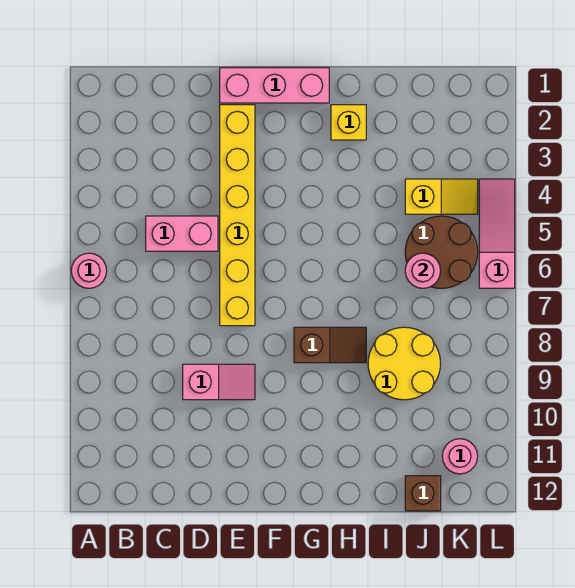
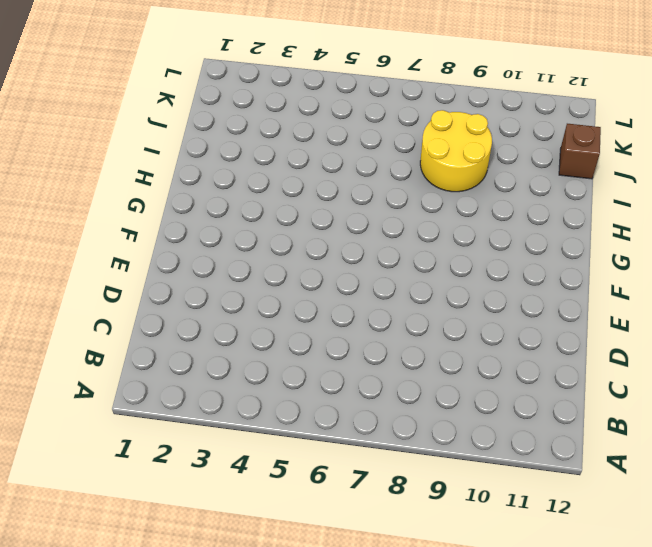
none -> pink 1x1 round brick [71,253,107,288]
none -> pink 1x2 brick [146,216,218,251]
none -> pink 1x2 slope [183,364,255,400]

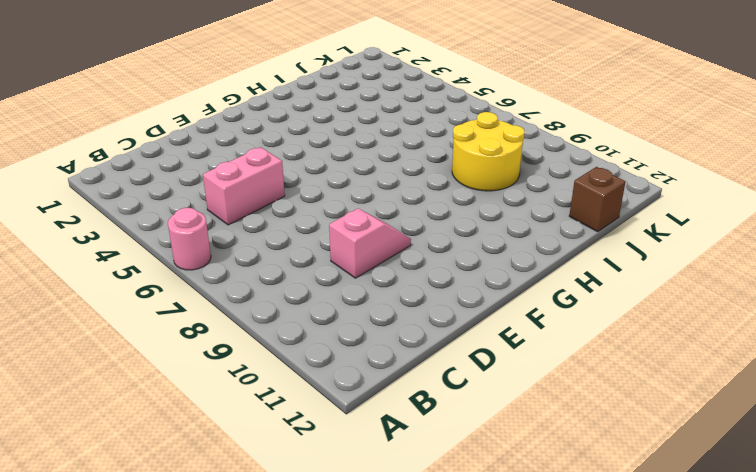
none -> pink 1x3 brick [220,68,329,103]
none -> yellow 1x6 brick [220,105,255,326]
none -> brown 1x2 slope [294,327,366,363]

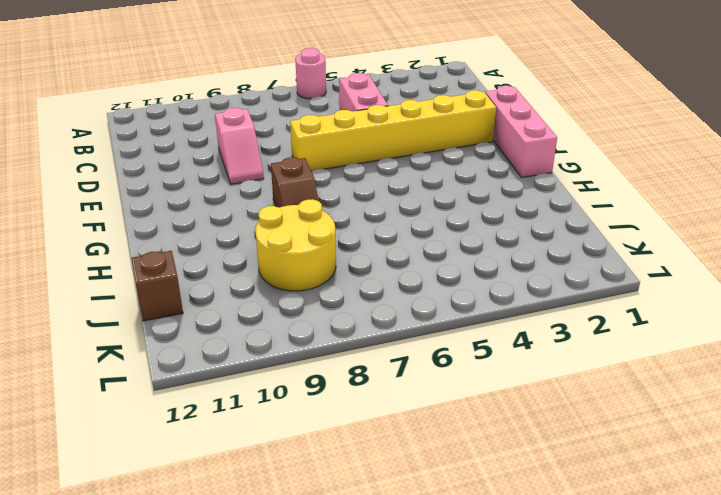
none -> yellow 1x1 brick [331,105,366,140]
none -> yellow 1x2 slope [405,179,478,214]
none -> brown 2x2 round brick [405,216,478,288]

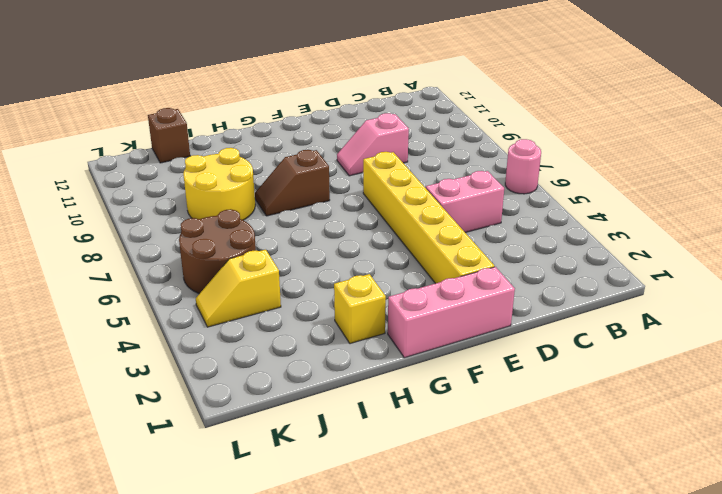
none -> pink 1x1 round brick [442,439,478,474]
none -> pink 1x3 slope [479,179,515,288]
none -> pink 1x1 round brick [405,253,440,288]

